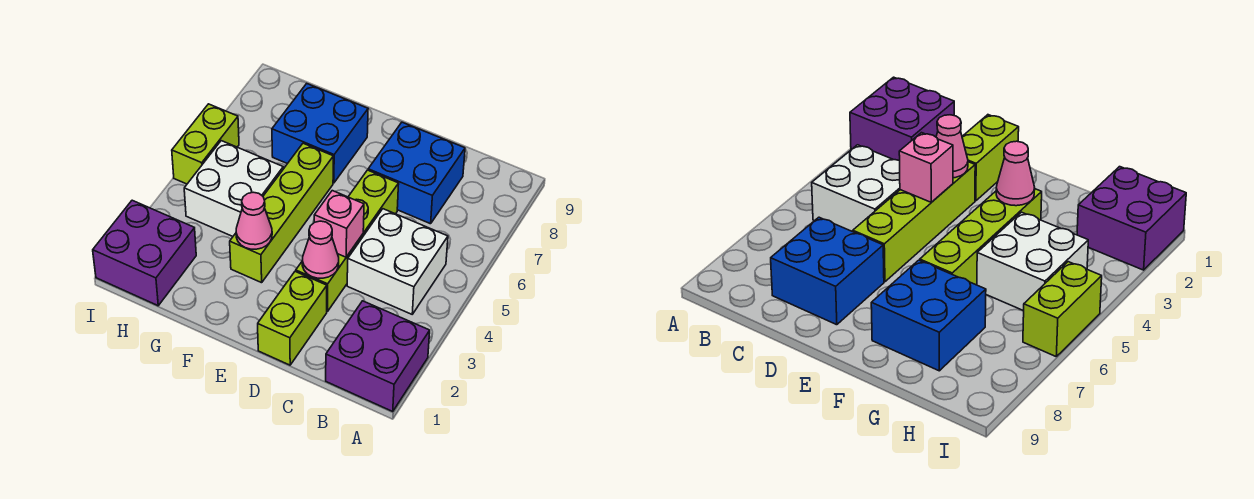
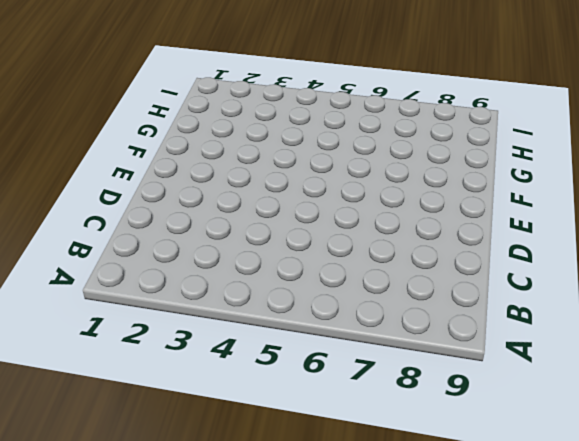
none -> purple 2x2 brick [326,301,430,412]
none -> white 2x2 brick [347,209,448,314]
none -> blue 2x2 brick [368,122,465,224]

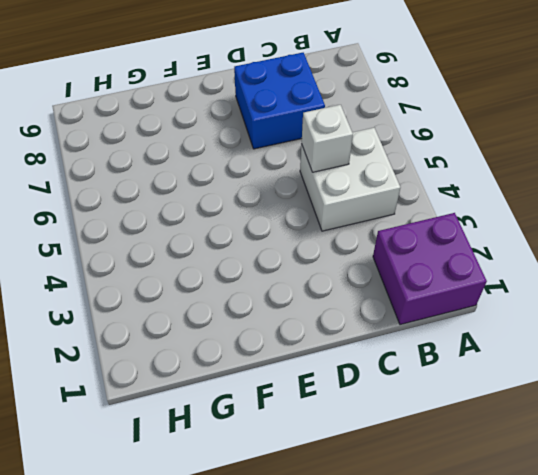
white 1x1 brick [302,105,353,172] -> none
none -> lime 1x2 brick [258,271,327,365]
none -> lime 1x4 brick [296,170,399,312]
none -> lime 1x4 brick [230,143,333,283]

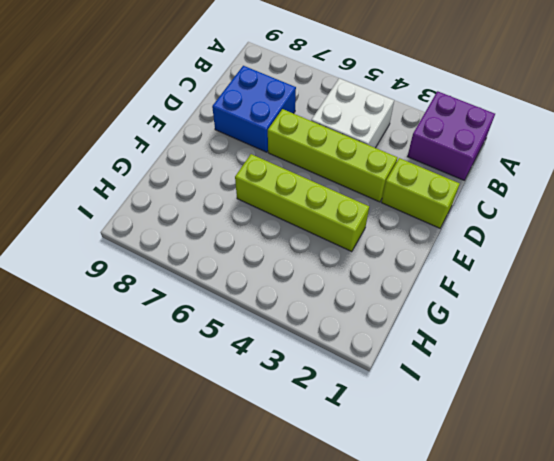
none -> blue 2x2 brick [272,83,368,183]
none -> white 2x2 brick [184,141,283,236]
none -> purple 2x2 brick [93,200,196,306]

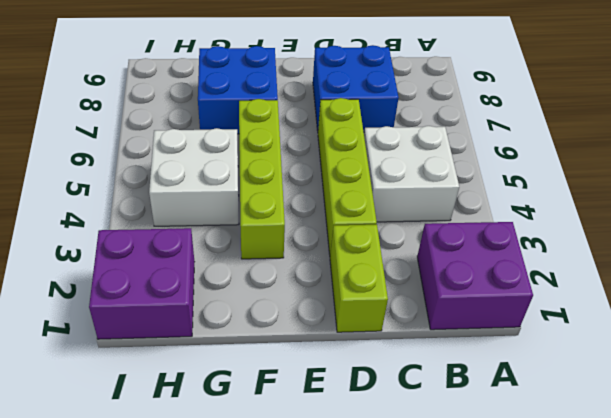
none -> lime 1x2 brick [172,104,239,184]
none -> pink 1x1 cone [302,221,339,278]
none -> pink 1x1 brick [314,191,364,257]

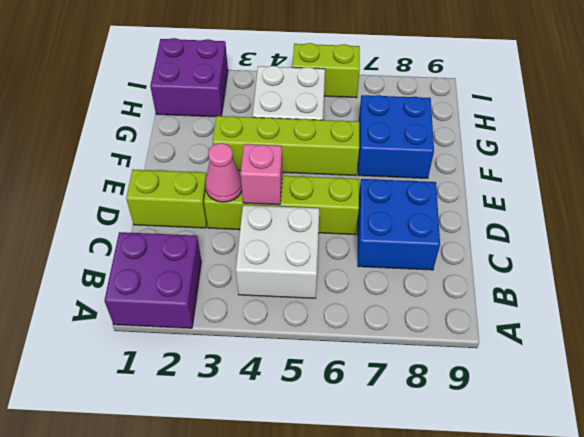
none -> pink 1x1 cone [236,192,272,249]

